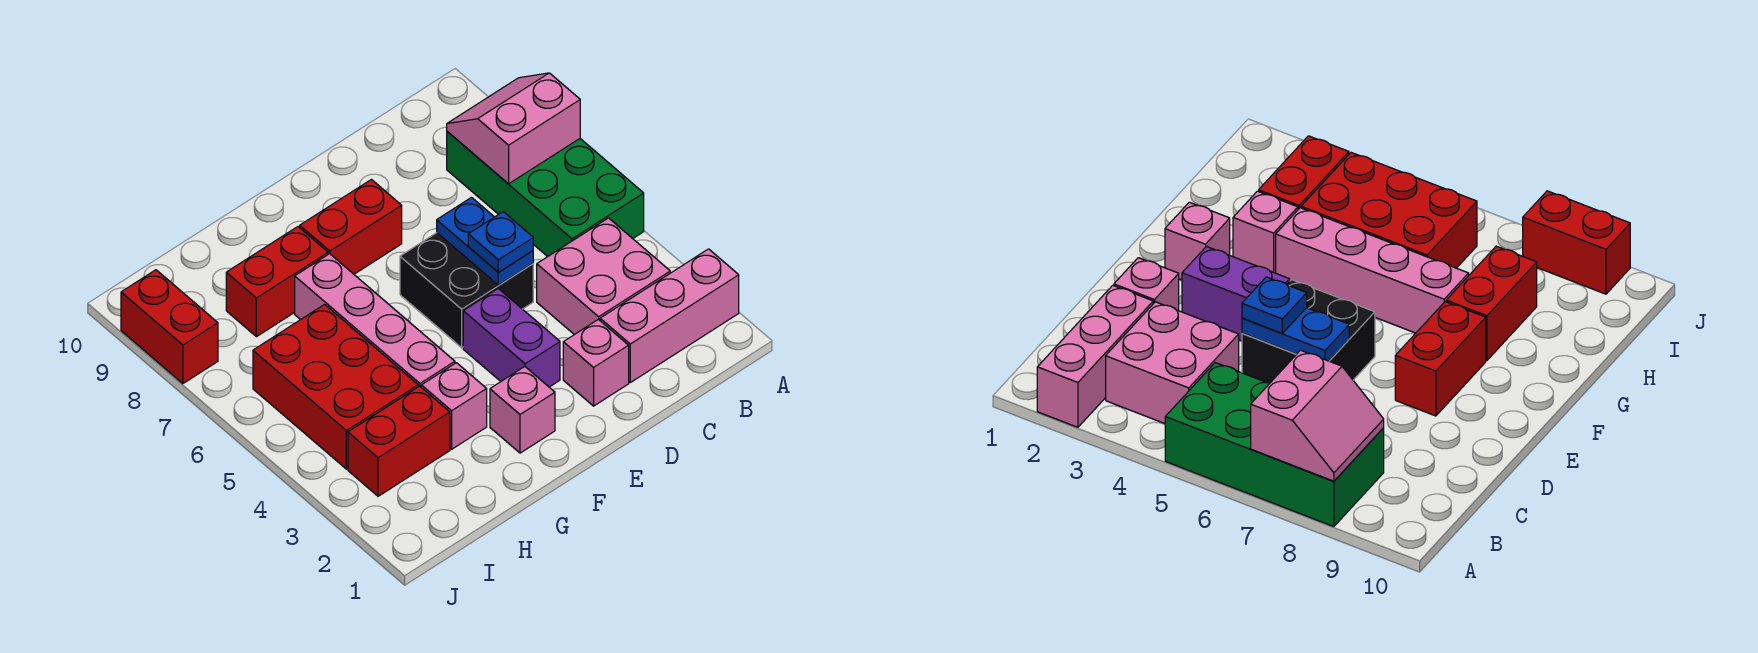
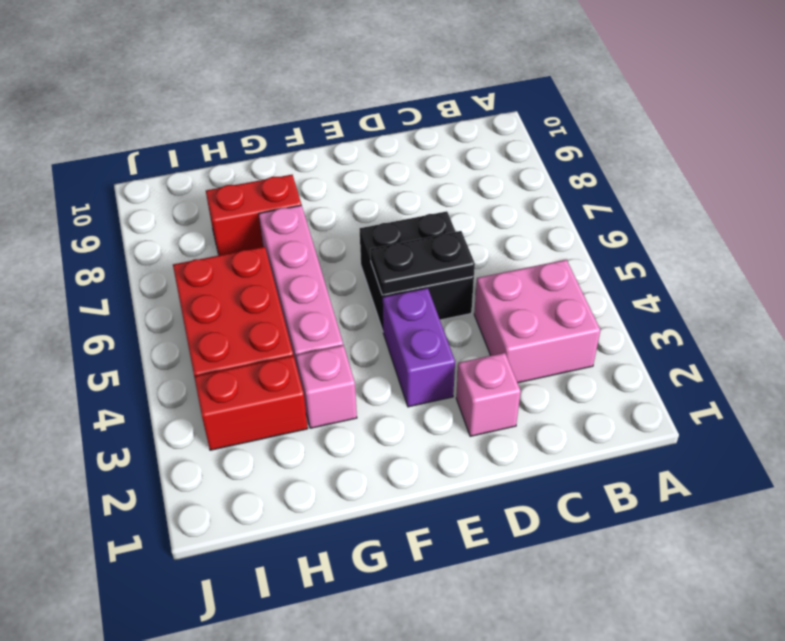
black 1x2 plate [370,231,475,295] -> blue 1x2 plate [437,198,533,285]
none -> pink 1x3 brick [600,249,739,382]
none -> green 2x4 brick [447,131,644,257]
none -> red 1x2 brick [300,180,402,274]

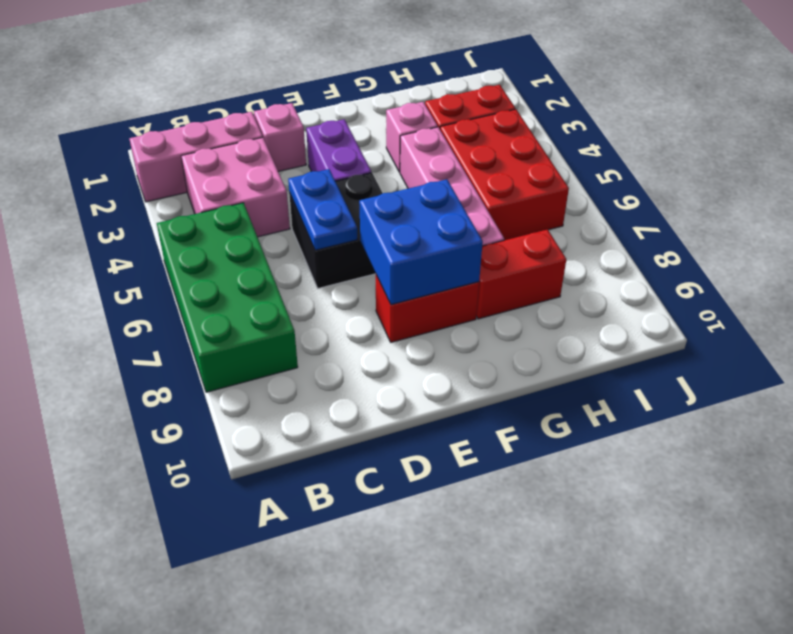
blue 2x2 brick [359,179,483,305] -> none
none -> pink 1x1 brick [490,367,555,453]
none -> red 1x2 brick [121,270,218,383]
none -> pink 2x2 slope [447,73,580,184]

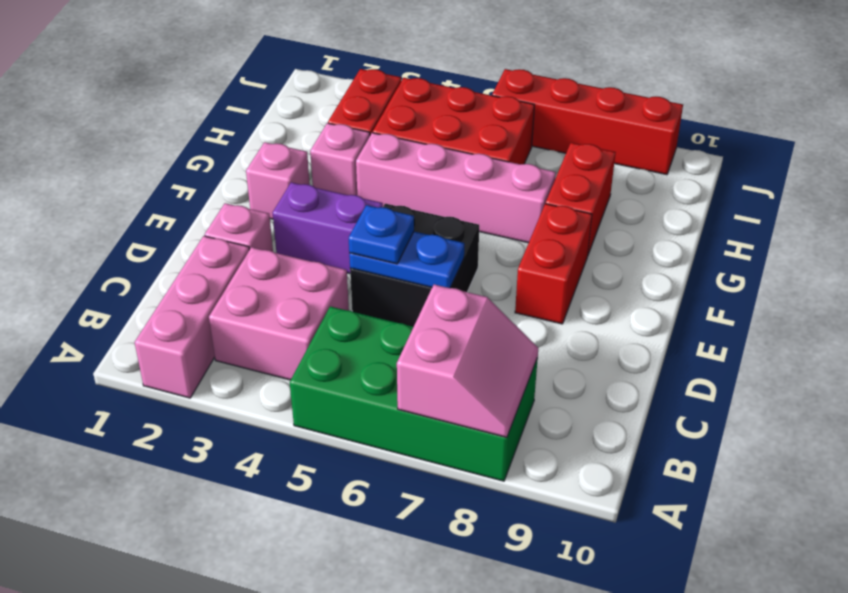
red 1x4 brick [492,69,683,175] -> red 1x2 brick [121,270,218,383]

